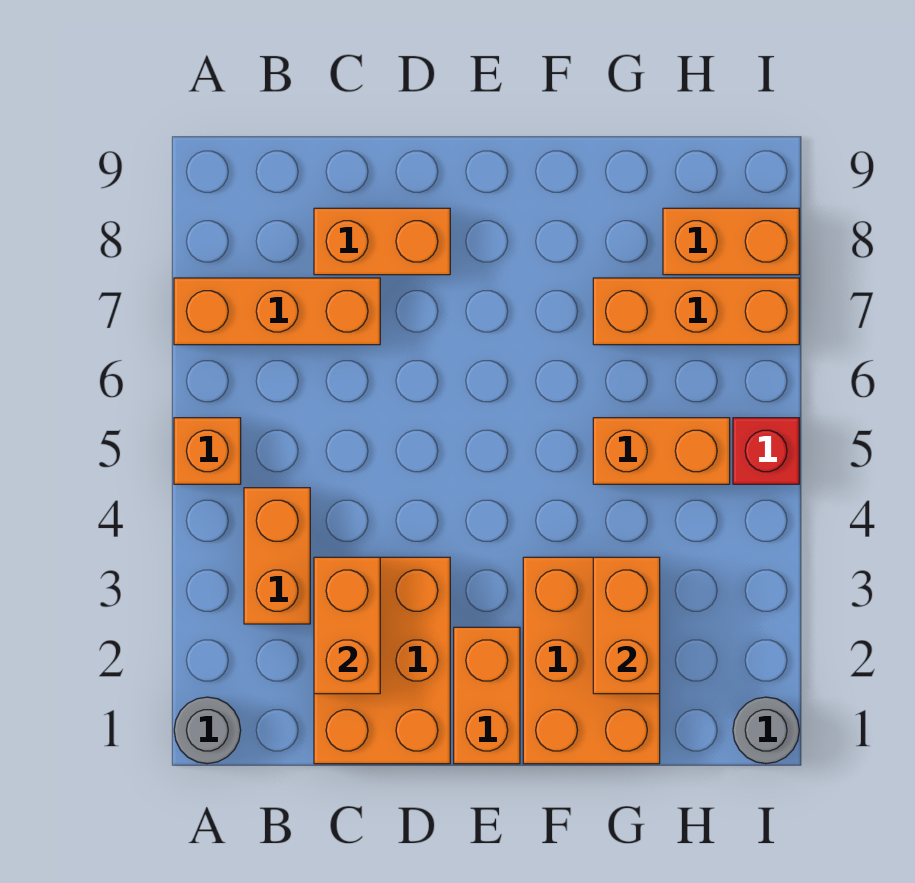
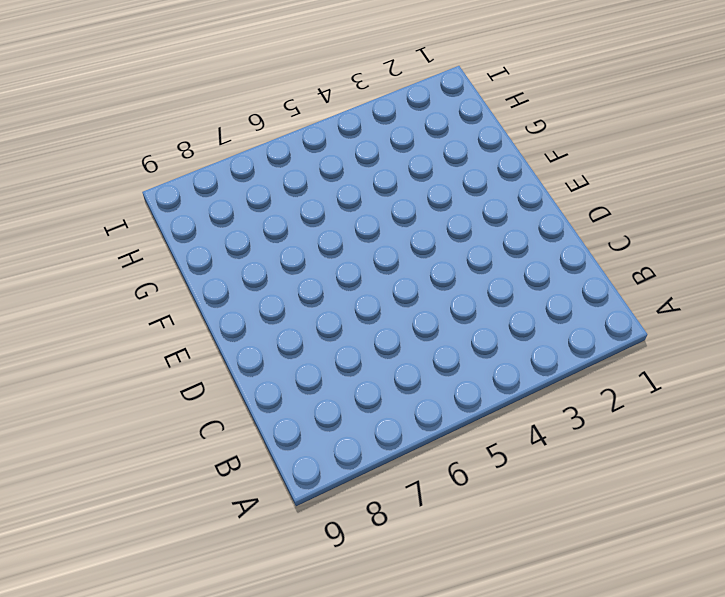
none -> grey 1x1 round brick [174,697,241,764]
none -> orange 1x1 brick [174,418,241,484]
none -> orange 1x3 brick [174,278,380,345]

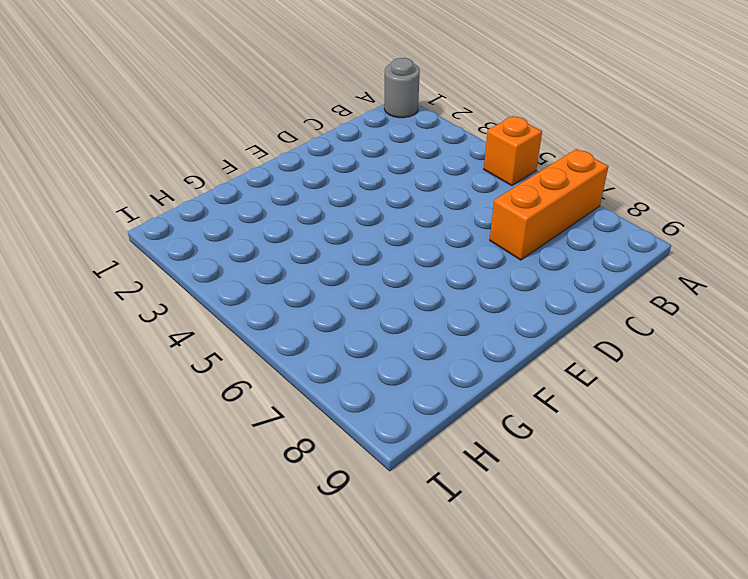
none -> orange 1x2 brick [244,488,310,624]
none -> orange 2x3 brick [314,557,450,764]
none -> orange 1x2 brick [314,208,450,275]

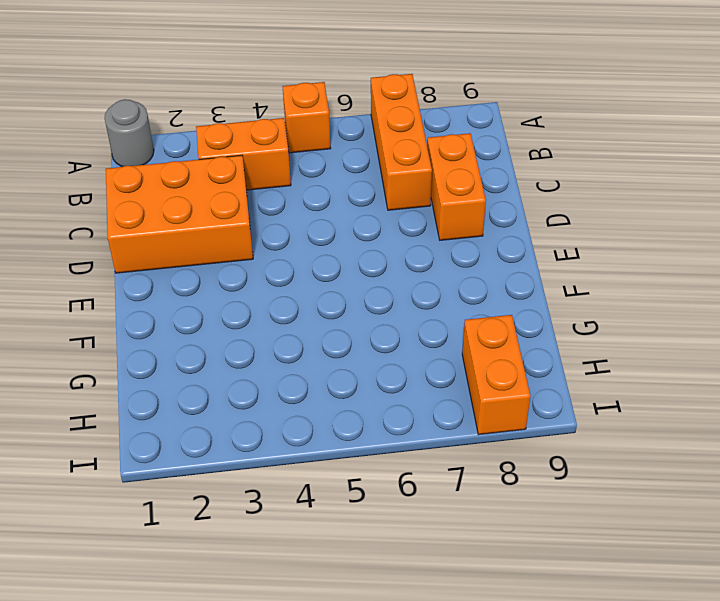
none -> orange 1x2 brick [454,627,520,764]
none -> orange 2x3 brick [523,557,660,764]
none -> orange 1x2 brick [593,418,730,484]

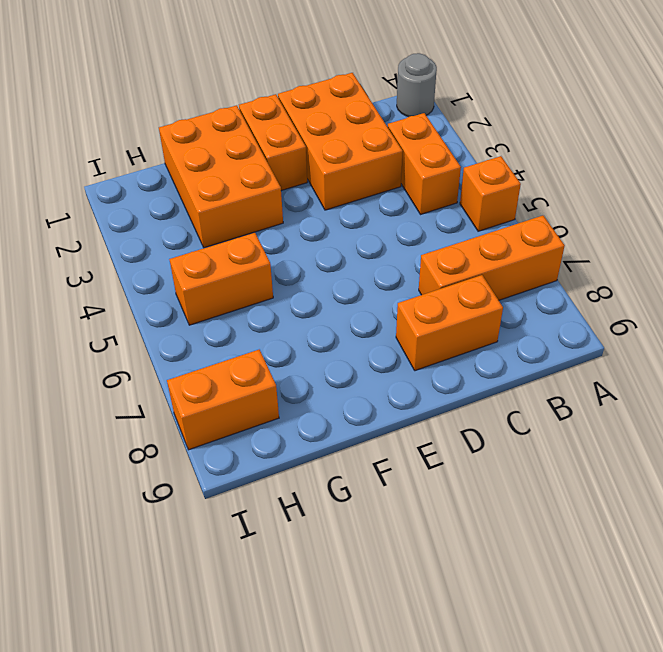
none -> orange 1x3 brick [593,278,799,345]
none -> grey 1x1 round brick [733,697,799,764]
none -> red 1x1 brick [733,418,799,484]

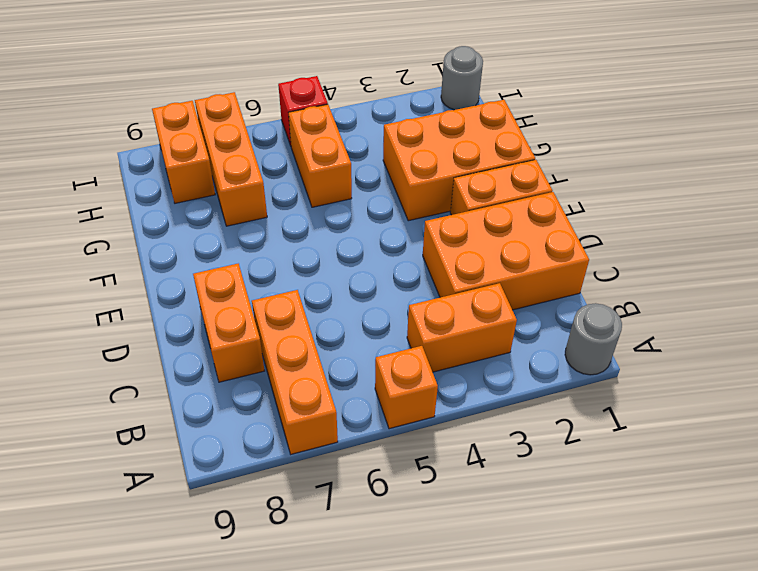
none -> orange 1x2 brick [314,557,380,694]
none -> orange 1x2 brick [593,557,660,694]

